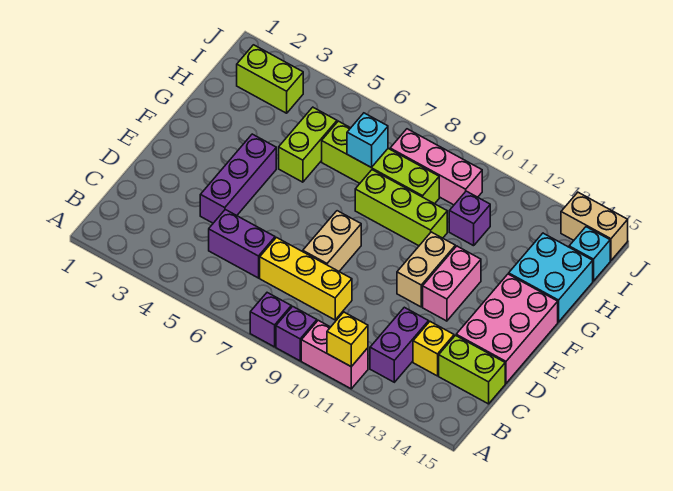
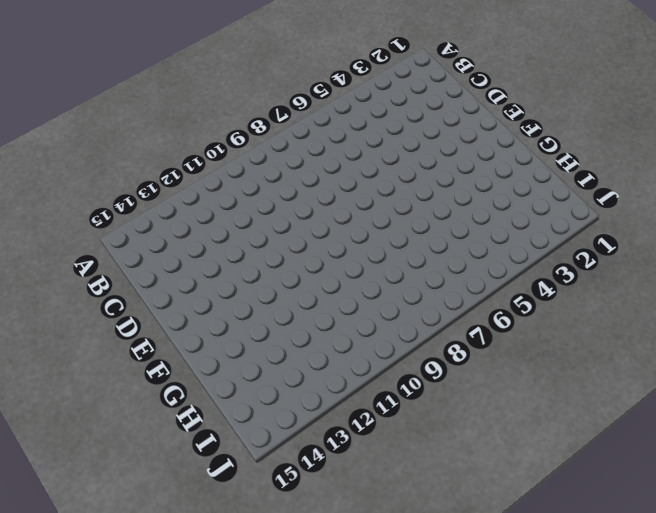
none -> purple 1x1 brick [250,293,291,347]
none -> purple 1x1 brick [276,306,317,361]
none -> pink 1x2 brick [301,320,368,389]

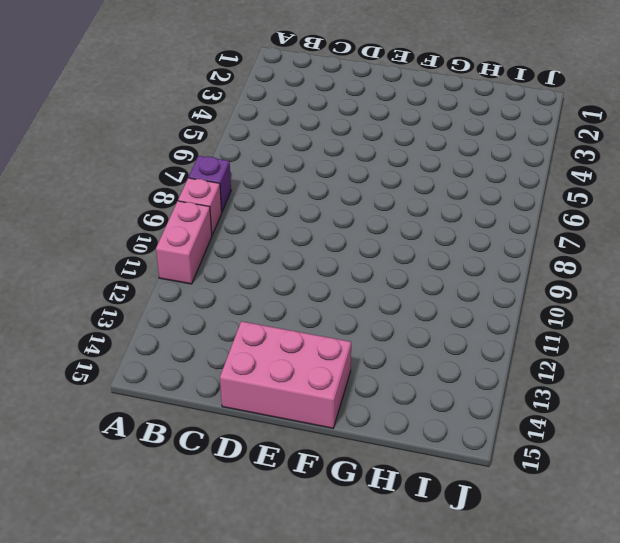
pink 1x1 brick [178,178,222,235] -> purple 1x1 brick [276,306,317,361]
none -> purple 1x2 brick [370,307,429,382]
none -> purple 1x2 brick [209,210,275,278]
none -> yellow 1x3 brick [260,238,352,320]

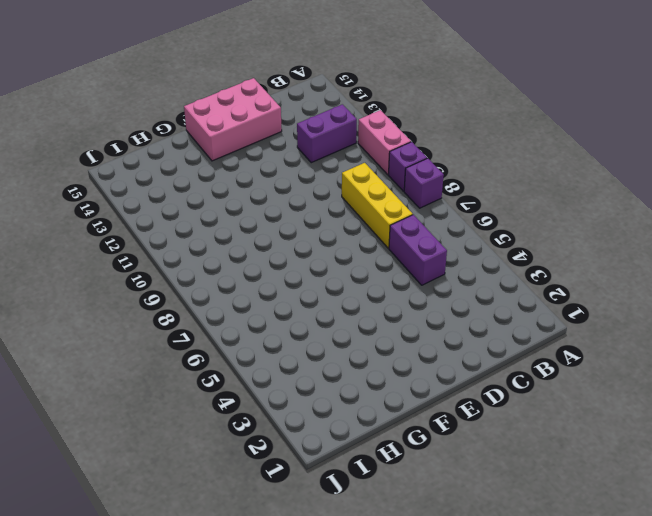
none -> yellow 1x1 brick [413,322,454,376]
none -> lime 1x2 brick [439,336,505,404]
none -> purple 1x3 brick [200,134,276,223]

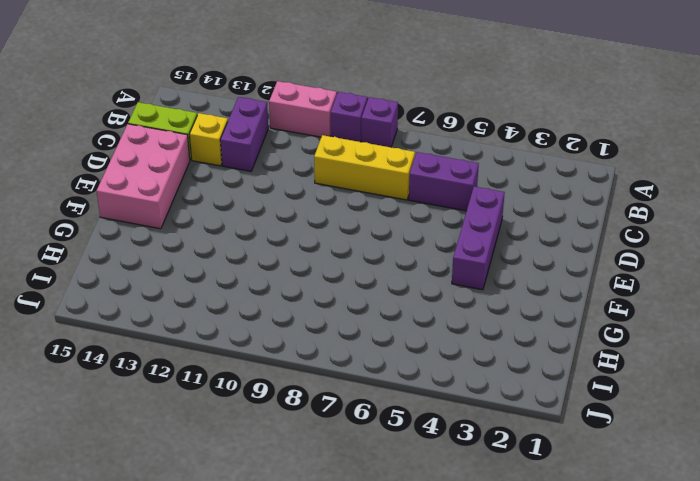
none -> tan 1x2 brick [303,211,361,271]
none -> tan 1x2 brick [397,232,455,307]
none -> pink 1x2 brick [423,246,481,321]

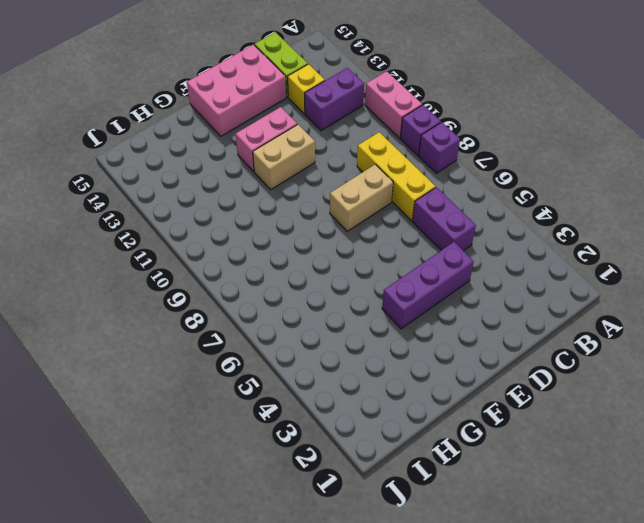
none -> lime 1x2 brick [279,107,337,182]
none -> lime 1x3 brick [355,170,447,246]
none -> cyan 2x2 brick [509,233,593,322]

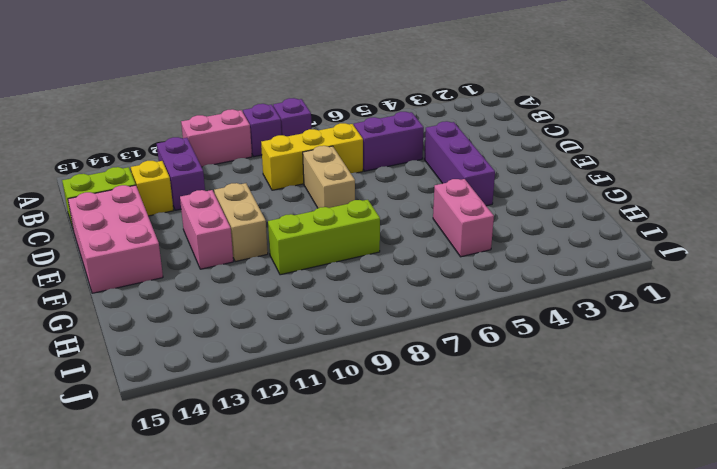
pink 1x2 brick [433,179,494,257] -> lime 1x2 brick [279,107,337,182]
none -> cyan 2x2 brick [509,233,593,322]
none -> lime 1x4 brick [322,121,439,204]
none -> purple 1x1 brick [449,191,490,246]

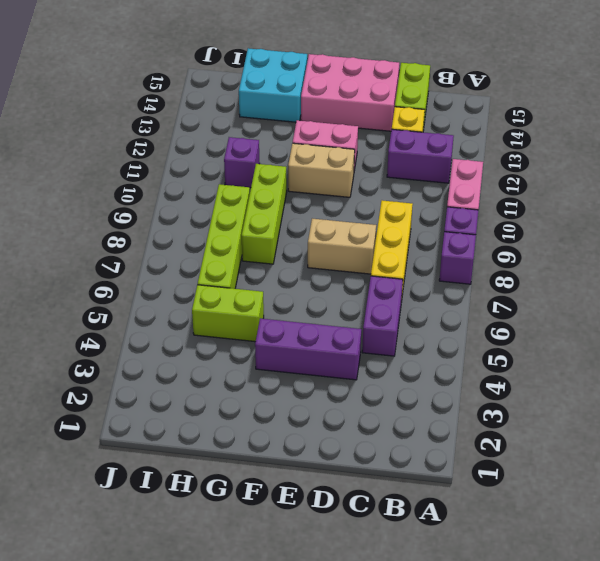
none -> lime 1x2 brick [237,45,303,113]
none -> pink 1x3 brick [390,129,482,205]
none -> cyan 1x1 brick [569,227,610,281]

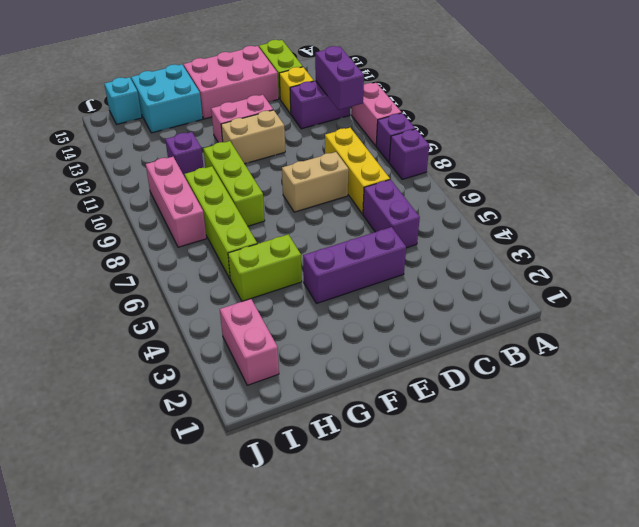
purple 1x2 brick [315,46,364,110] -> none
pink 1x2 brick [220,299,279,385] -> lime 1x2 brick [237,45,303,113]
none -> tan 1x2 brick [561,192,628,261]
none -> yellow 1x1 brick [327,312,368,367]
none -> cyan 1x1 brick [347,113,388,167]

